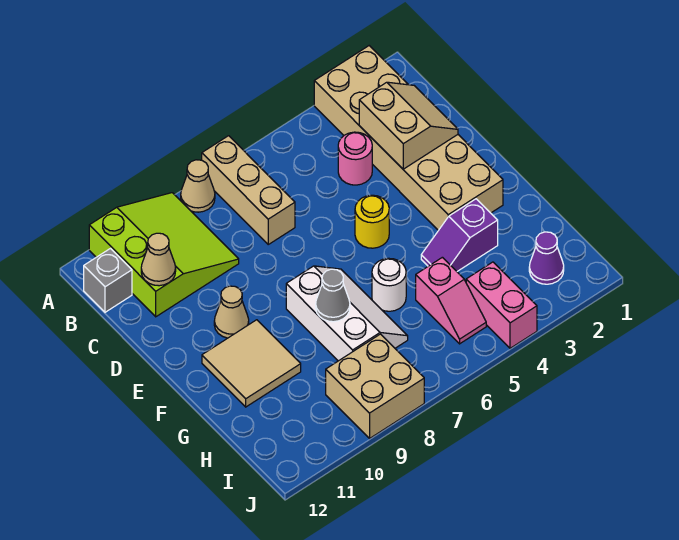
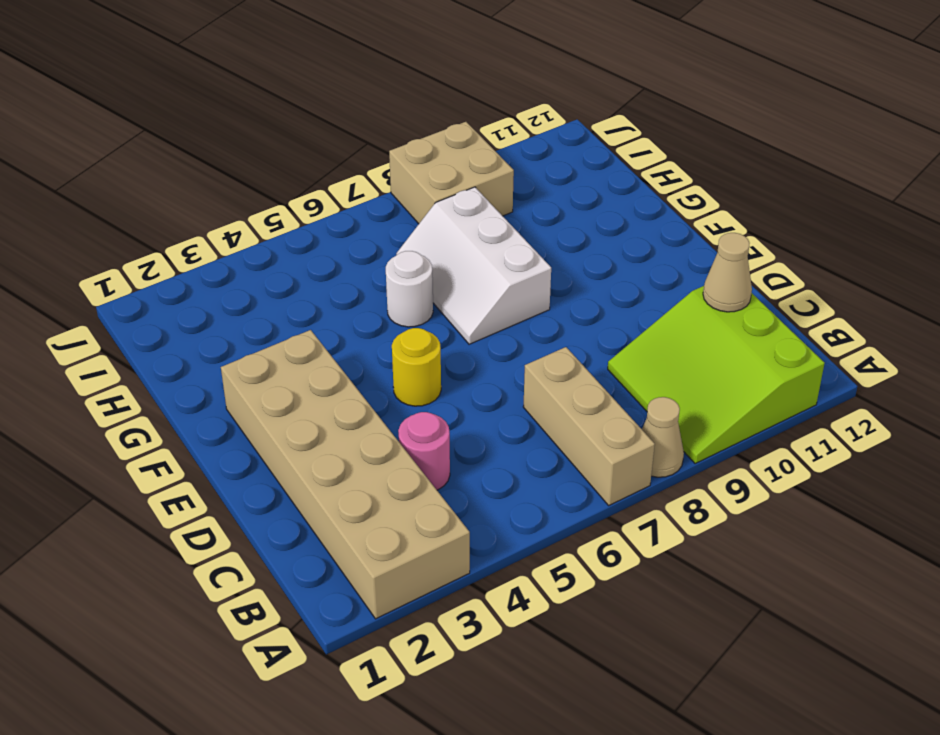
none -> grey 1x1 brick [84,249,132,312]
none -> tan 1x1 cone [214,286,249,338]
none -> tan 2x2 tile [202,320,301,407]

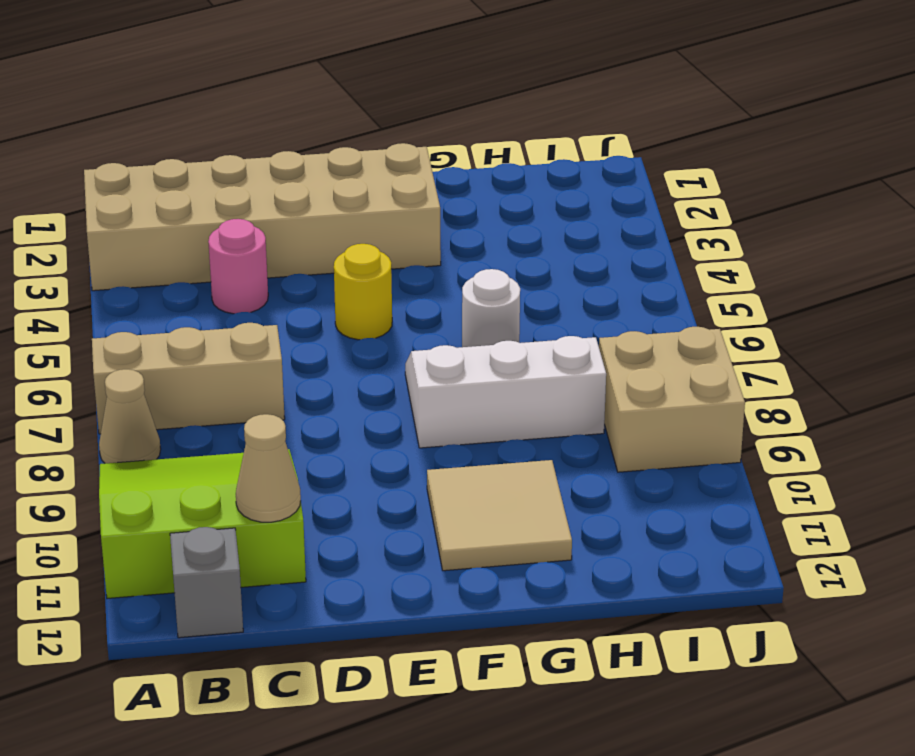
none -> tan 1x1 cone [214,286,249,338]
none -> purple 1x2 slope [421,199,498,271]
none -> pink 1x2 slope [416,257,486,344]

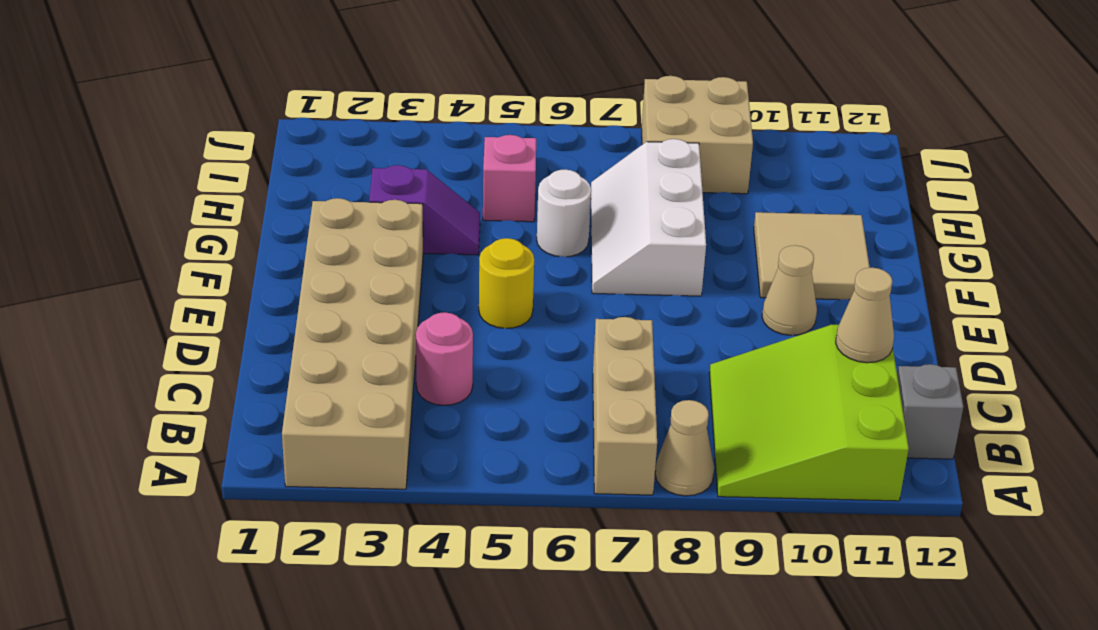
none -> purple 1x1 cone [529,232,564,284]
none -> pink 1x2 brick [466,262,537,348]
none -> tan 2x2 slope [359,82,458,169]

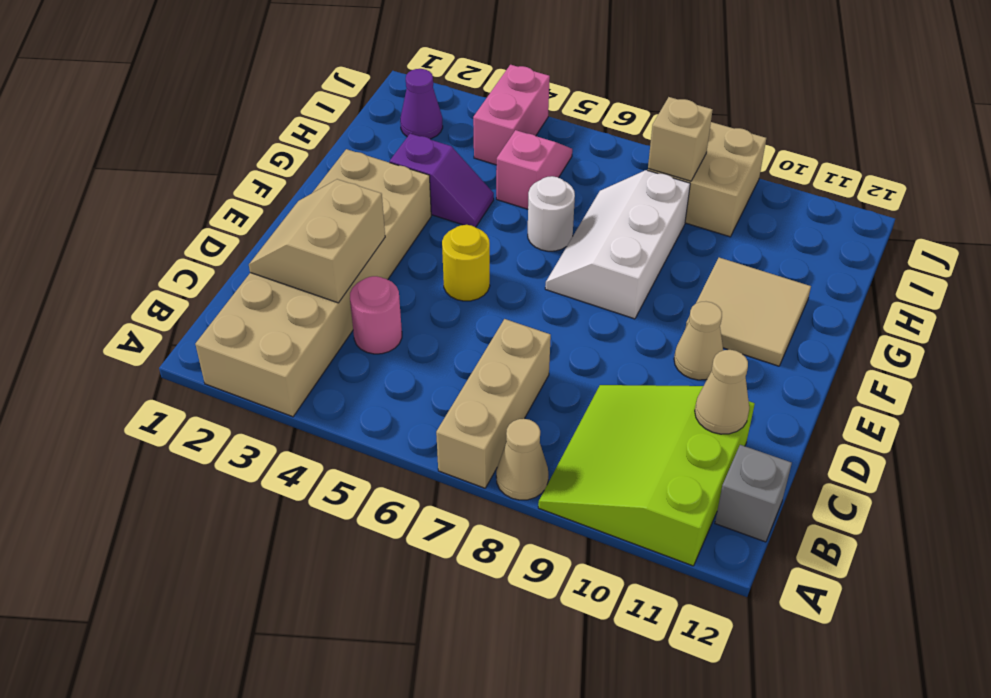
tan 1x1 brick [648,97,713,181] -> none
none -> grey 1x1 cone [316,269,350,322]

